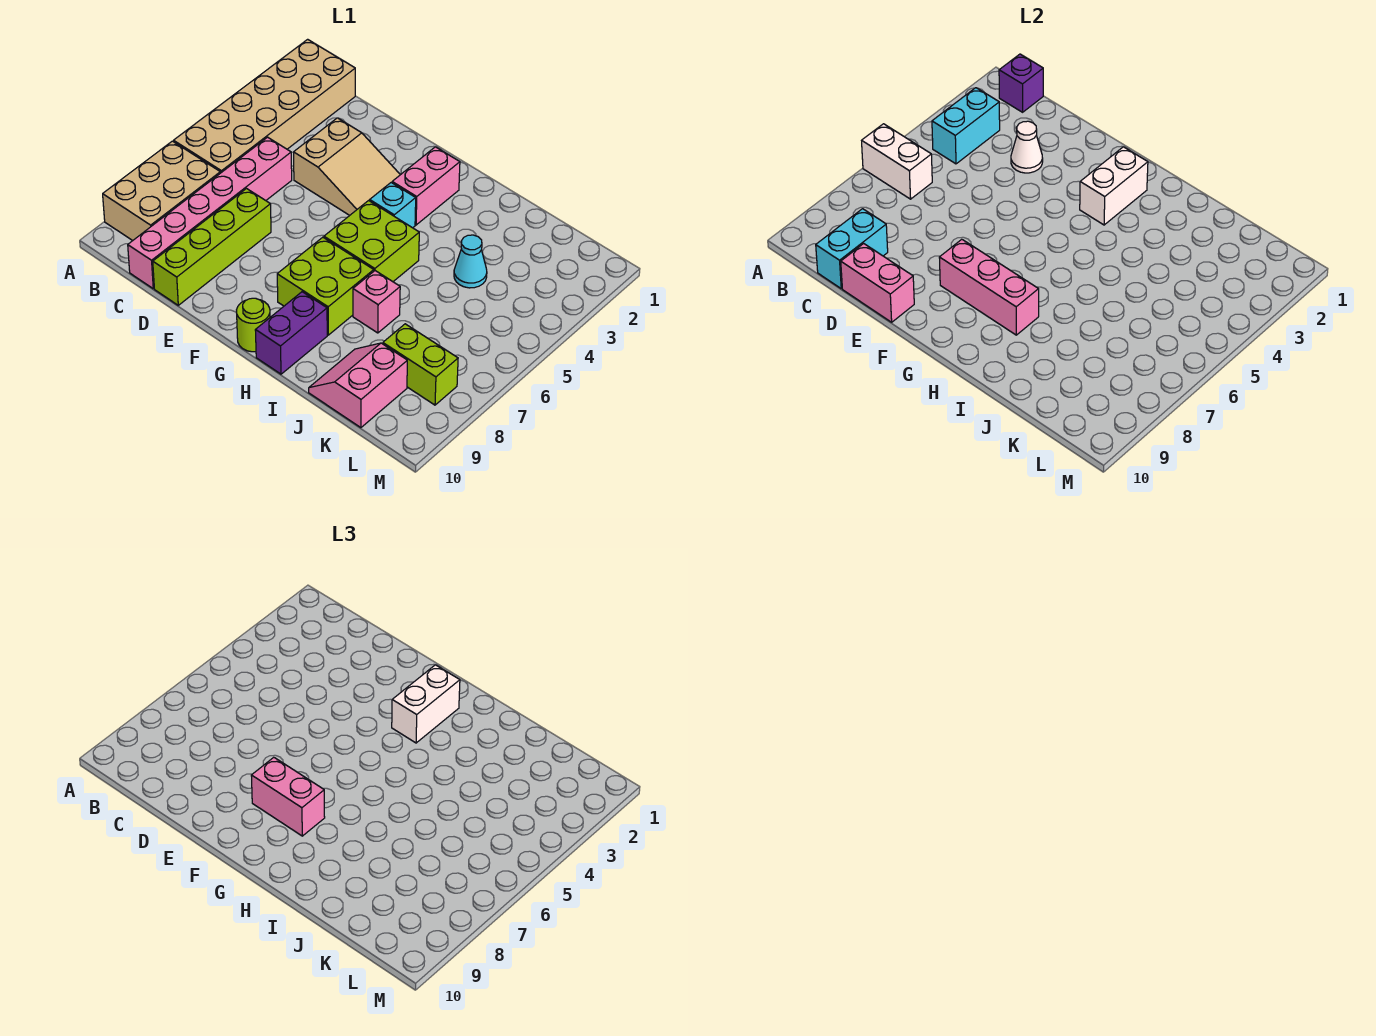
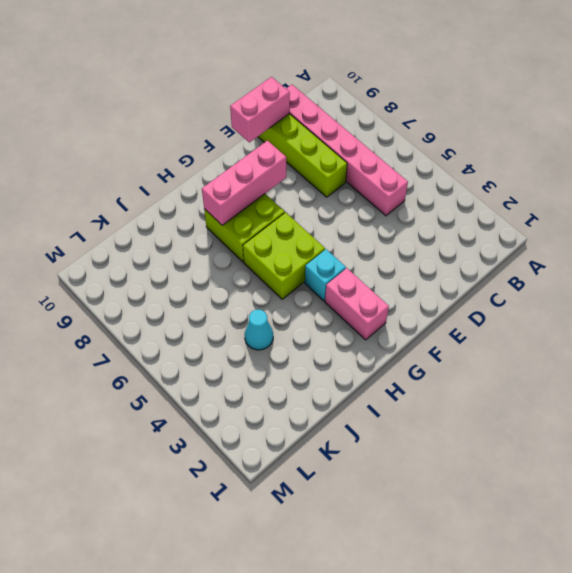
none -> tan 2x6 brick [174,39,355,173]
none -> tan 2x3 brick [103,141,220,241]
none -> tan 2x3 slope [294,118,400,215]

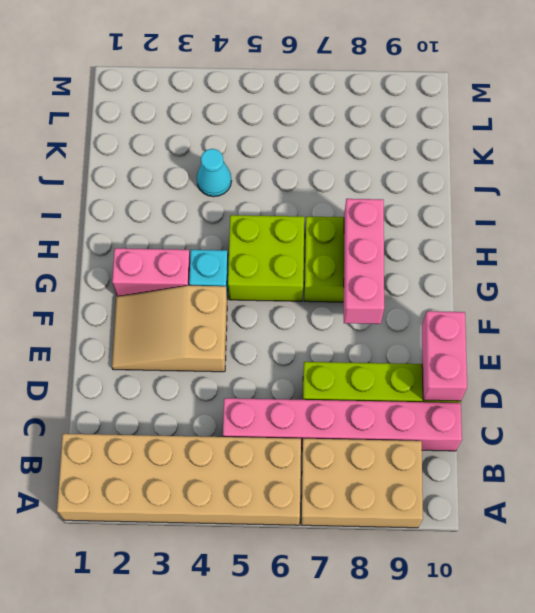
tan 2x3 slope [112,286,227,372] -> tan 2x3 slope turned to [294,118,400,215]
none -> lime 1x1 round brick [237,298,270,352]
none -> purple 1x2 brick [255,292,327,374]
none -> pink 1x1 brick [353,271,400,333]

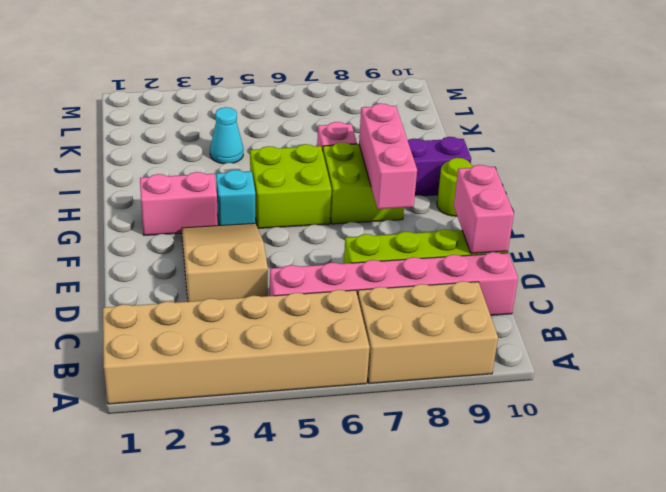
none -> pink 2x2 slope [309,343,407,428]
none -> lime 1x2 brick [383,324,458,405]
none -> white 1x2 brick [862,124,932,199]

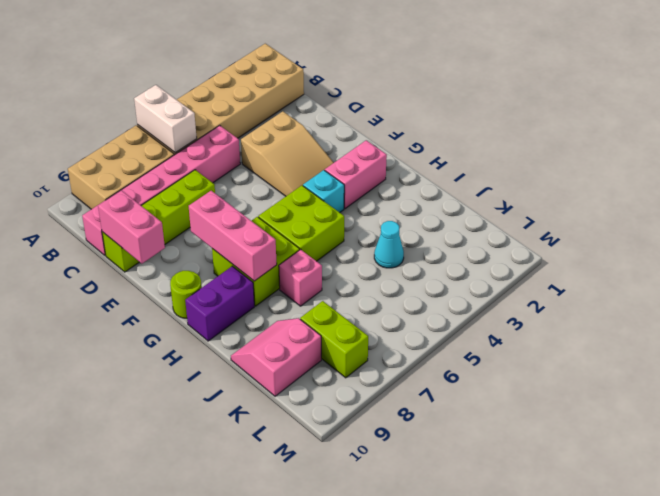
none -> purple 1x1 brick [999,54,1043,112]
none -> cyan 1x2 brick [932,88,1000,164]
none -> cyan 1x2 brick [816,209,888,288]

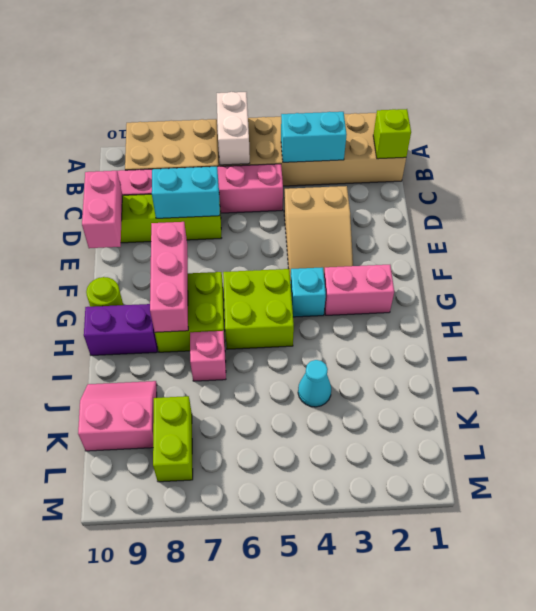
lime 1x1 brick [373,109,411,159] -> purple 1x1 brick [999,54,1043,112]
cyan 1x2 brick [152,167,220,218] -> cyan 1x2 brick moved to [816,209,888,288]
none -> white 1x1 cone [1011,121,1043,173]
none -> white 1x2 brick [1080,147,1148,225]
none -> pink 1x2 brick [251,757,325,836]

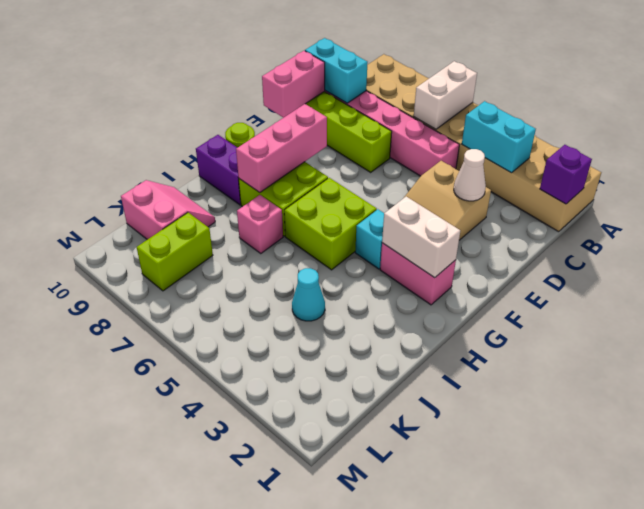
none -> pink 1x2 brick [251,757,325,836]
none -> white 1x2 brick [392,665,460,743]

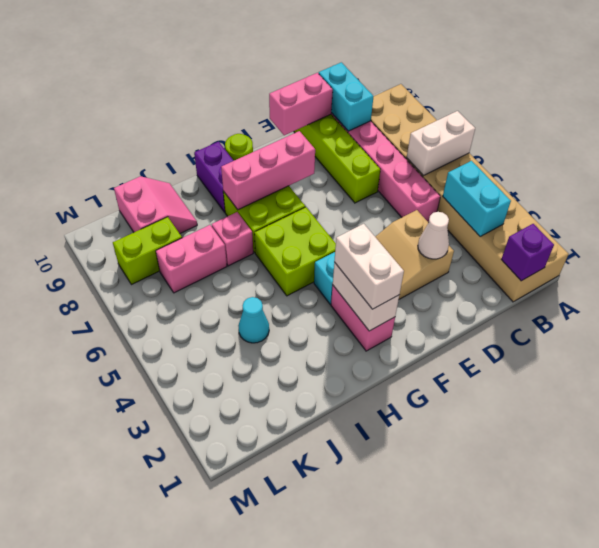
pink 1x2 brick [156,225,227,293] -> pink 1x2 brick moved to [251,757,325,836]

